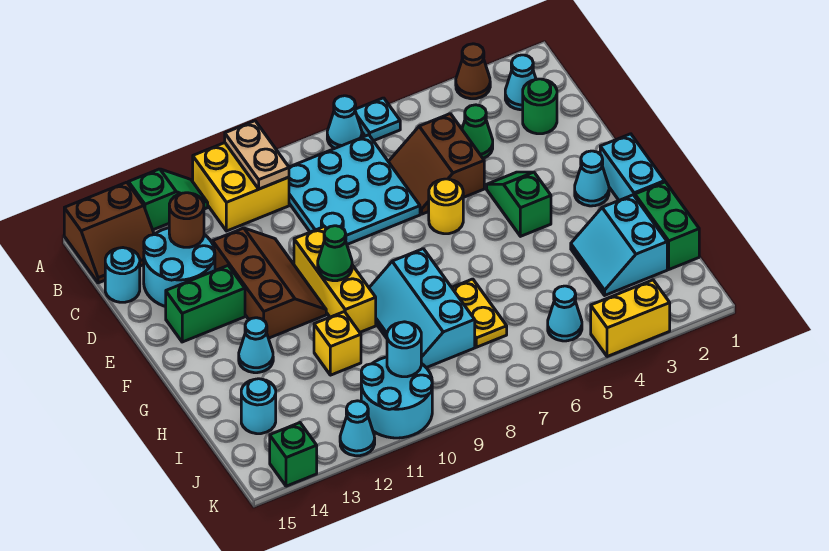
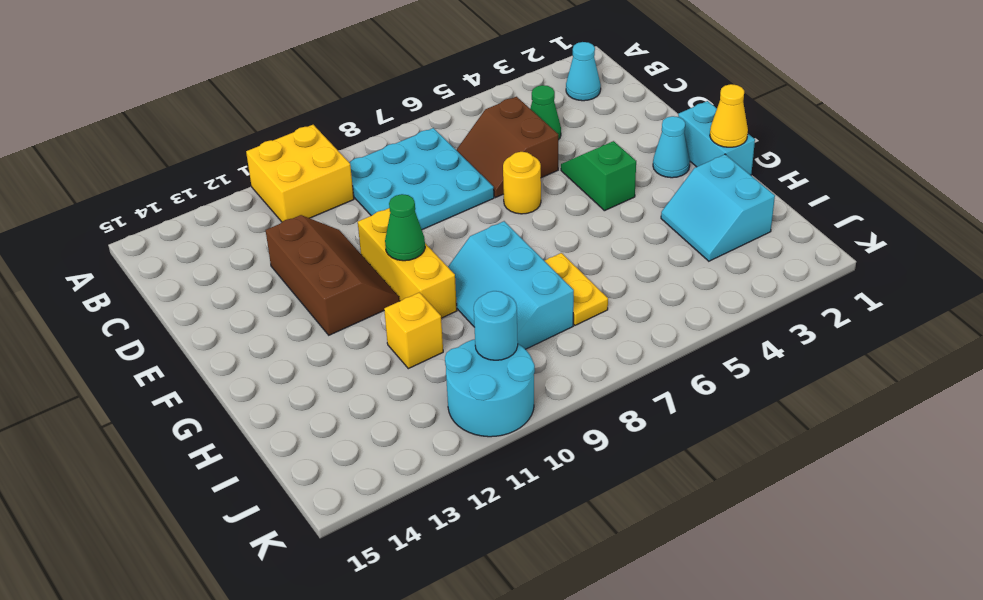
yellow 1x1 cone [710,84,748,147] -> none
none -> brown 1x1 cone [456,44,490,99]
none -> cyan 1x1 plate [355,98,400,141]
none -> cyan 1x1 cone [327,96,362,148]
none -> green 1x2 slope [128,169,208,230]

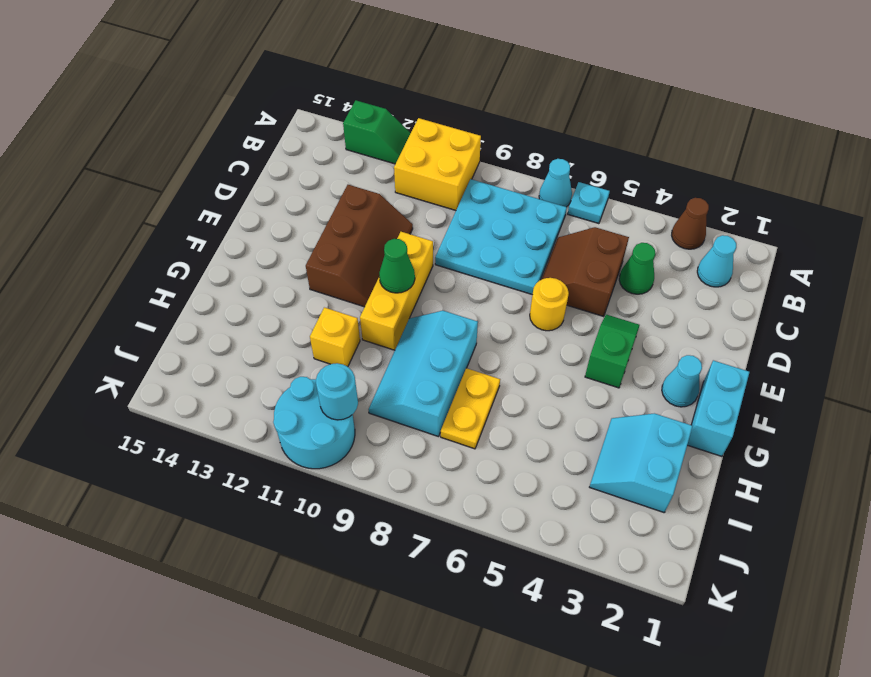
none -> brown 2x2 slope [64,182,154,283]
none -> green 1x1 round brick [523,79,557,134]
none -> cyan 2x2 round brick [144,228,215,307]
none -> cyan 1x1 round brick [105,248,140,302]

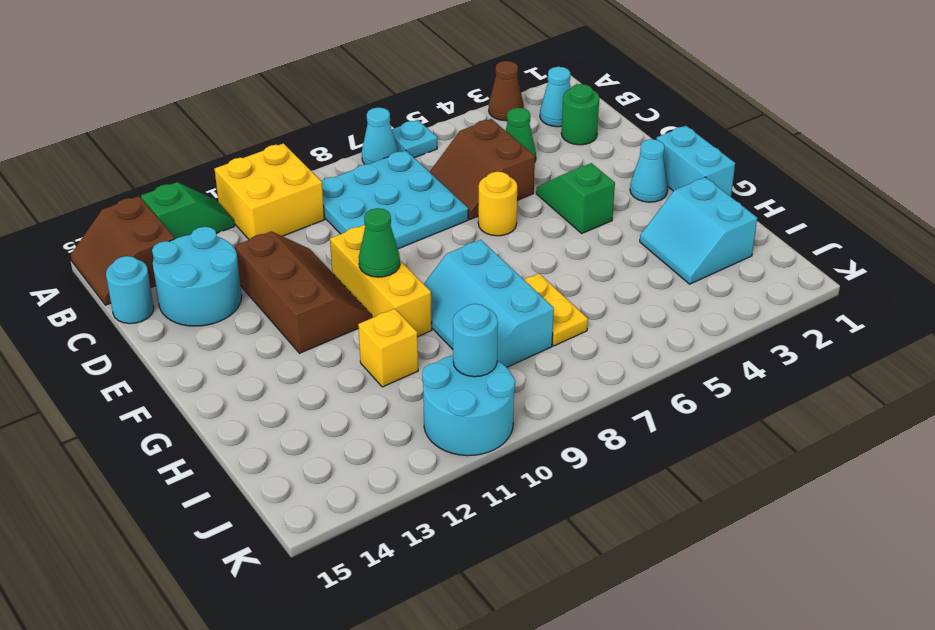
brown 2x2 slope [71,196,175,305] -> brown 2x2 slope turned to [64,182,154,283]
none -> green 1x2 brick [166,266,245,342]
none -> cyan 1x1 cone [239,318,273,373]
none -> green 1x2 brick [635,182,699,269]
none -> cyan 1x1 round brick [241,379,276,434]

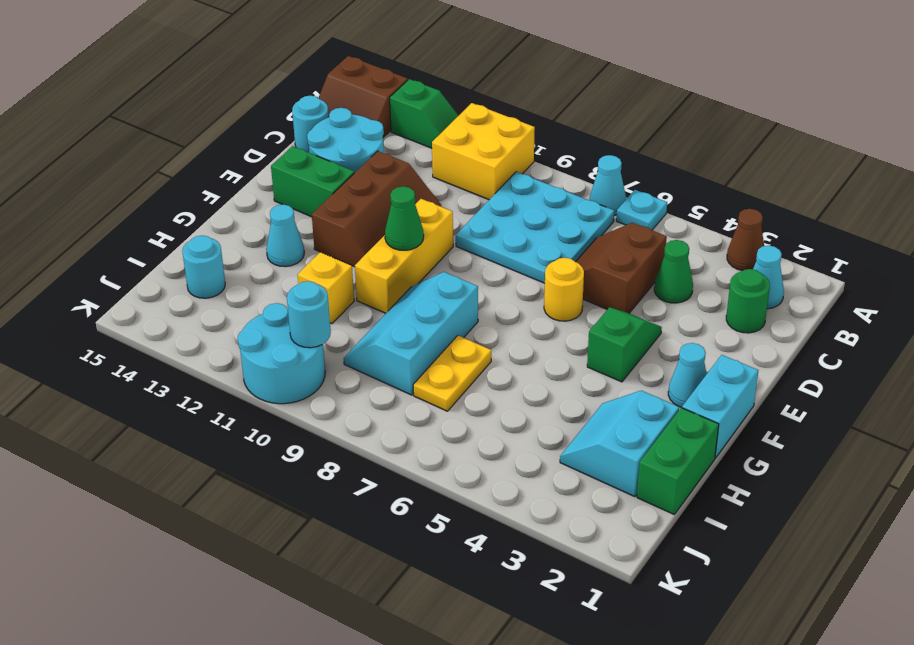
none -> cyan 1x1 cone [548,286,582,341]
none -> yellow 1x2 brick [591,280,670,357]
none -> cyan 1x1 cone [340,401,375,456]
none -> green 1x1 brick [270,423,317,486]

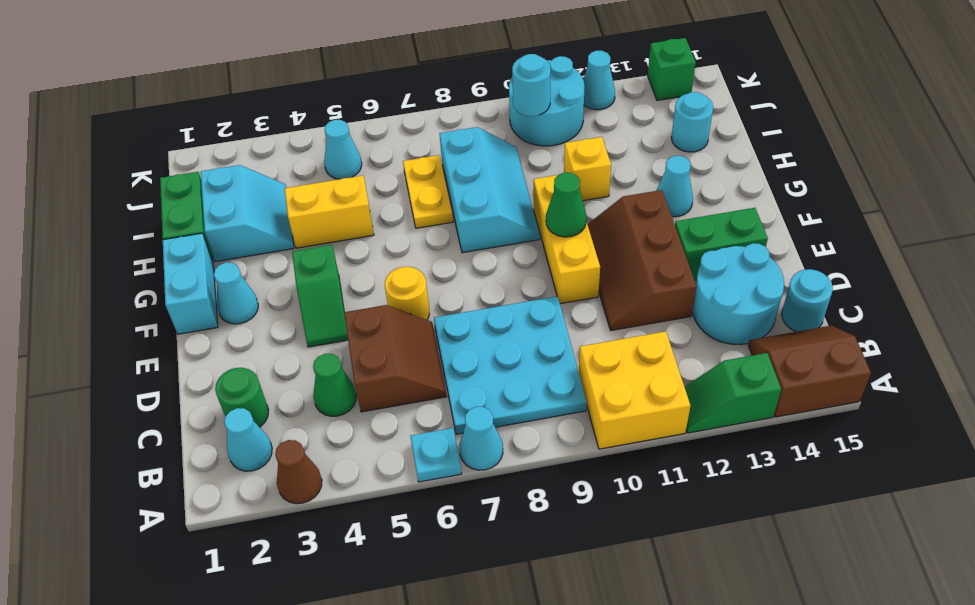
yellow 1x2 brick [285,176,374,248] -> yellow 1x2 brick moved to [591,280,670,357]
none -> tan 1x2 plate [225,121,289,189]
none -> brown 1x1 round brick [169,193,204,247]

